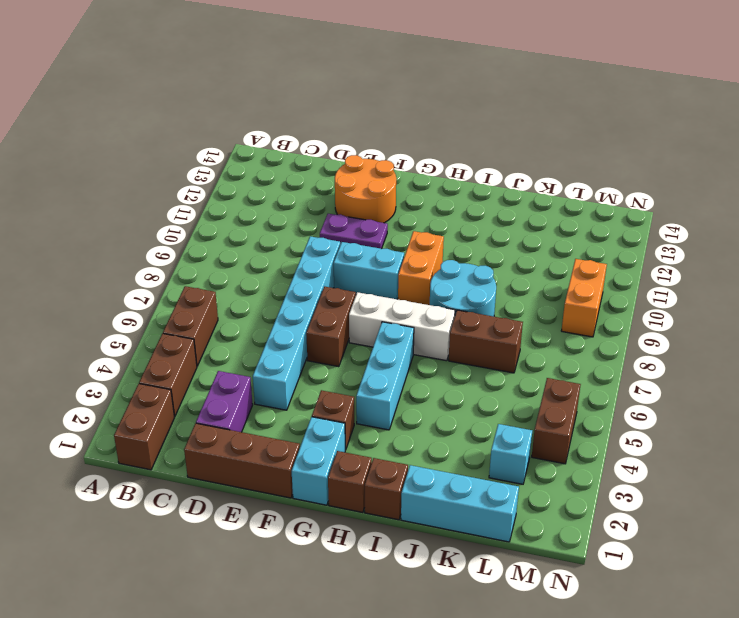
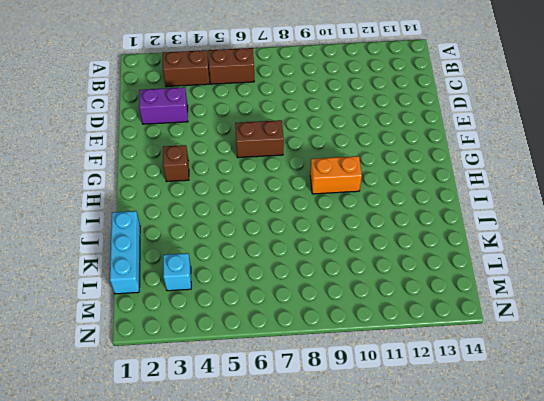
none -> brown 1x2 brick [114,384,174,470]
none -> brown 1x3 brick [184,423,300,498]
none -> cyan 1x6 brick [253,236,340,410]

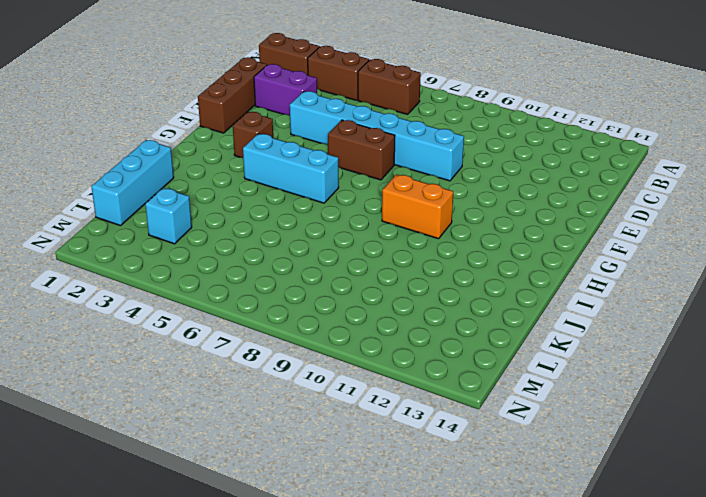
none -> purple 1x2 plate [320,214,388,249]
none -> orange 2x2 round brick [335,155,396,223]
none -> cyan 1x2 brick [334,242,404,299]

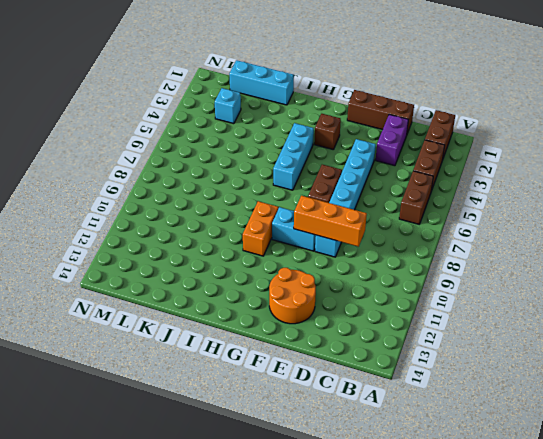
orange 1x3 brick [294,196,367,247] -> none
none -> purple 1x2 plate [320,214,388,249]
none -> cyan 1x2 brick [292,417,345,505]
none -> white 1x3 brick [349,292,455,361]

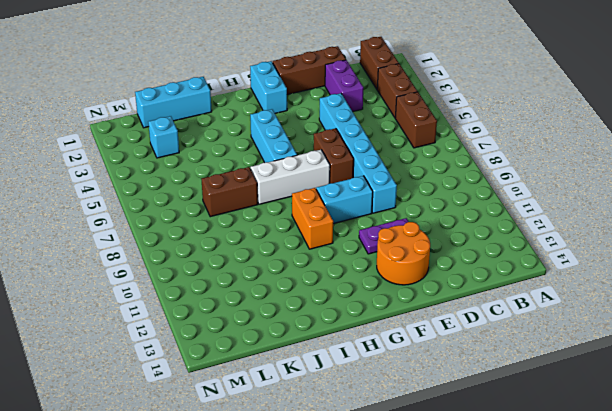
none -> brown 1x1 brick [312,390,354,450]
none -> brown 1x1 brick [328,451,372,513]
none -> brown 1x1 brick [365,458,408,520]

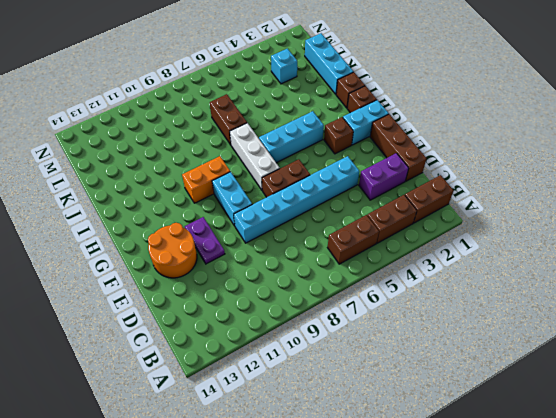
none -> cyan 2x2 round brick [430,260,496,317]
none -> brown 1x2 brick [532,378,581,464]
none -> orange 1x2 brick [561,259,607,337]

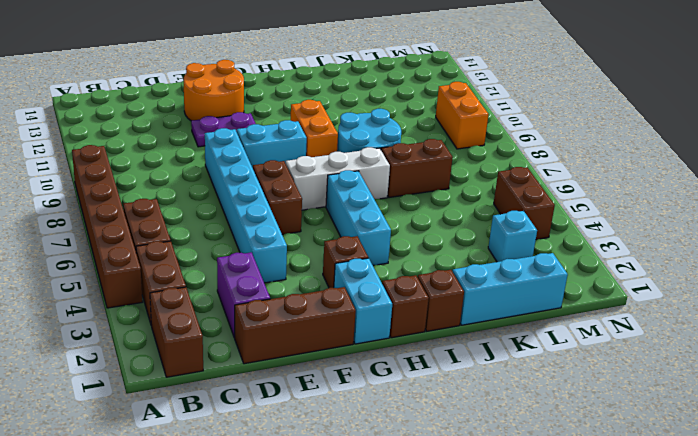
brown 1x6 brick [72,145,142,308] -> none

